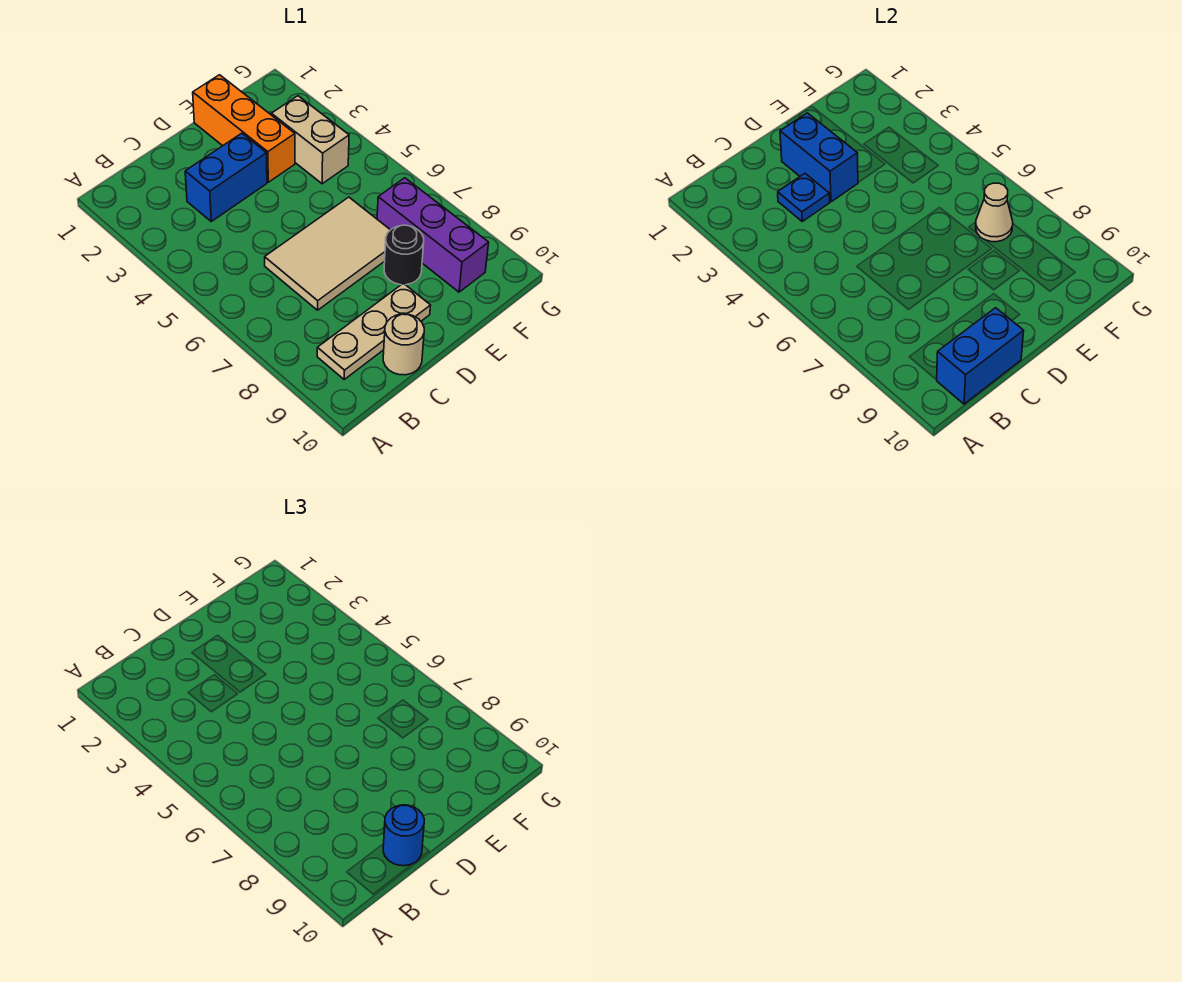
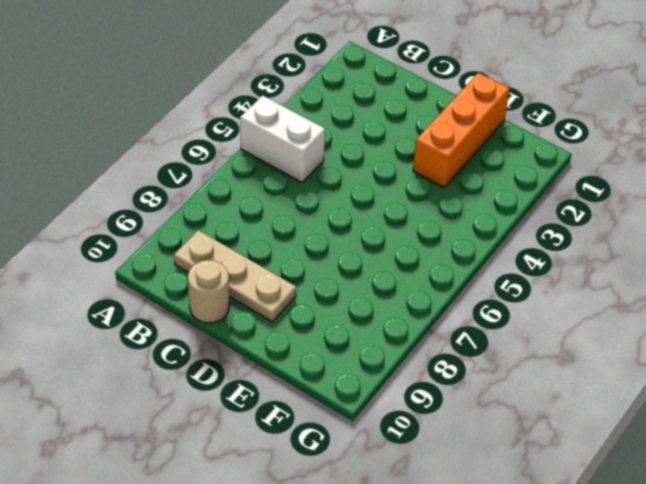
white 1x2 brick [240,96,325,182] -> none
none -> blue 1x2 brick [185,133,267,221]
none -> tan 2x3 tile [265,197,390,310]
none -> black 1x1 round brick [384,225,424,285]

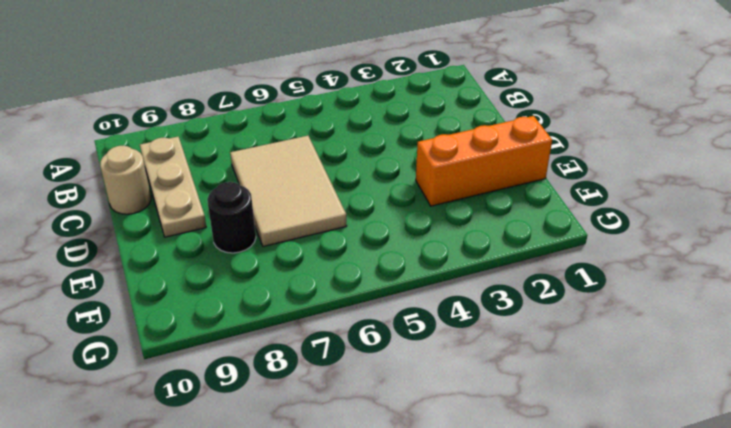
none -> blue 1x2 brick [185,133,267,221]
none -> tan 1x2 brick [272,96,349,184]
none -> purple 1x3 brick [377,178,489,292]

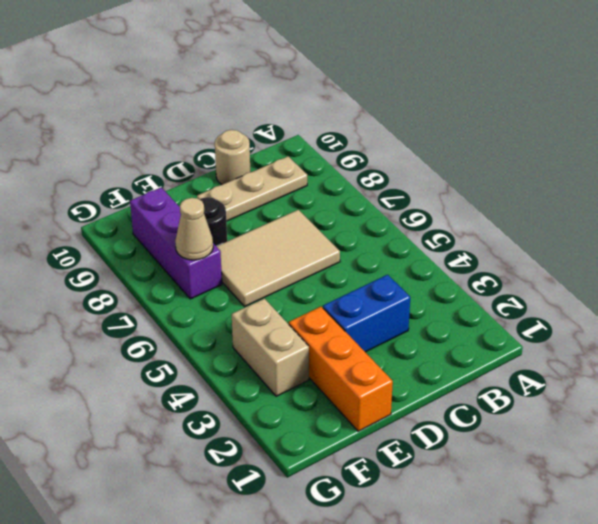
none -> blue 1x2 brick [937,308,1024,404]
none -> blue 1x1 plate [778,174,830,221]
none -> blue 1x2 brick [780,113,858,202]

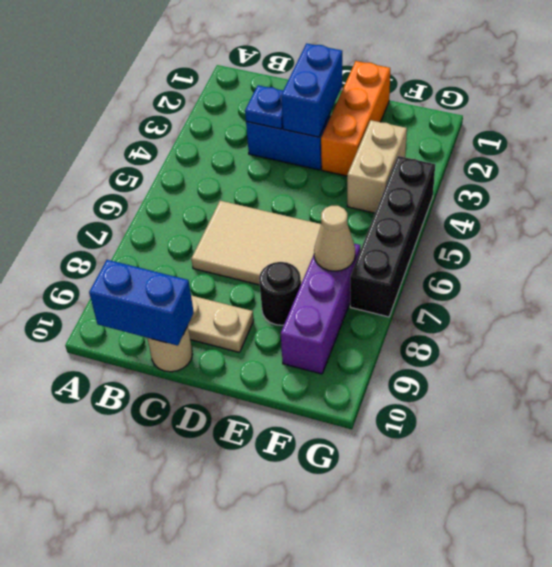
black 1x4 brick [350,156,435,317] -> none
none -> blue 1x1 round brick [383,805,424,866]

